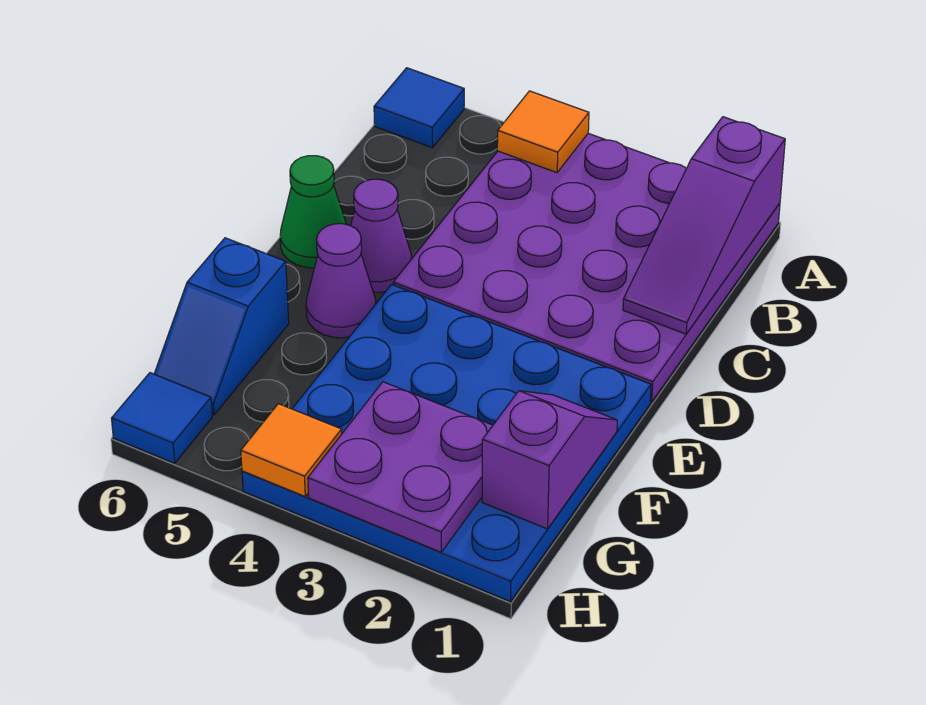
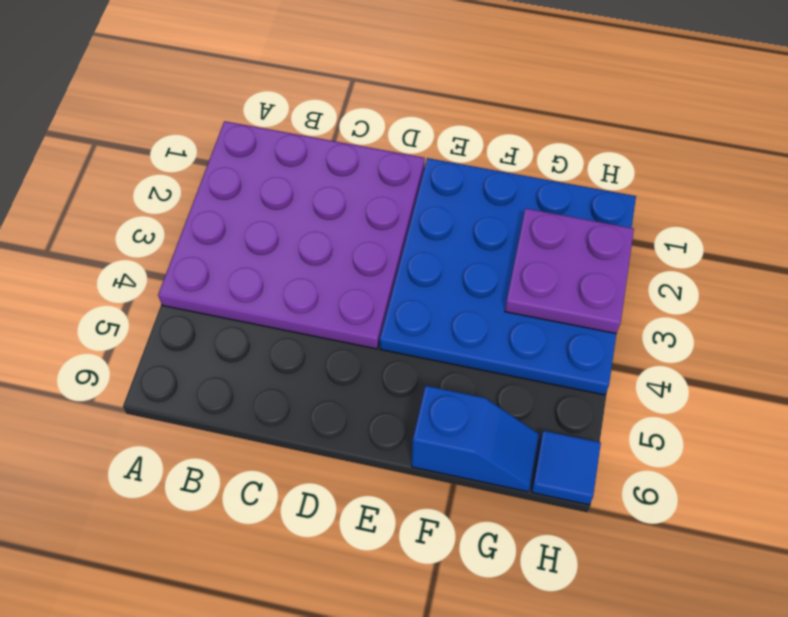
none -> blue 1x1 tile [374,68,464,148]
none -> purple 1x1 cone [351,179,411,292]
none -> green 1x1 cone [280,156,346,268]

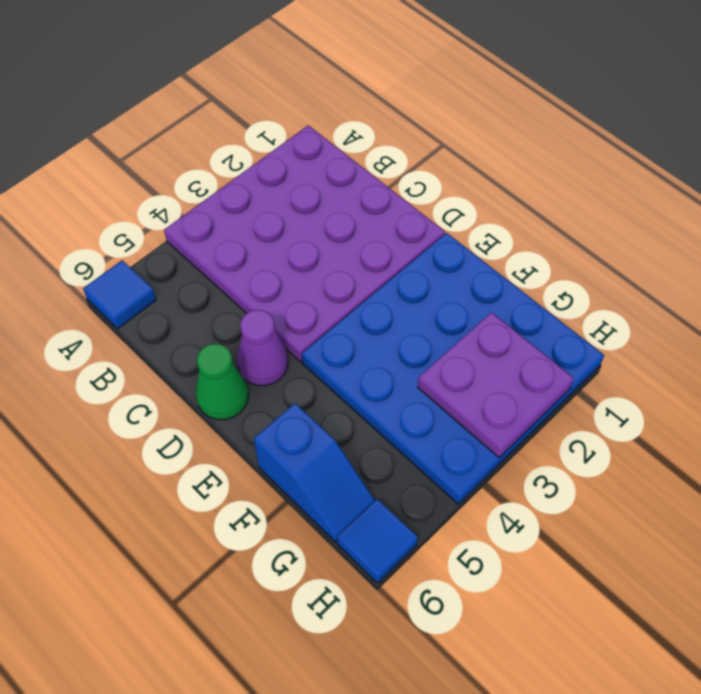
none -> purple 1x1 cone [306,224,376,338]
none -> purple 1x3 slope [623,117,785,334]
none -> orange 1x1 tile [497,91,589,173]

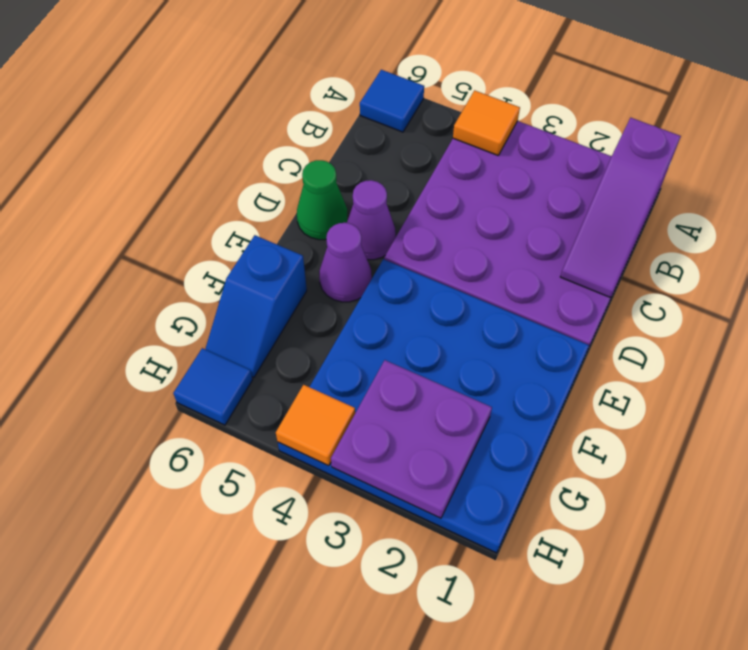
none -> purple 1x2 slope [482,391,617,529]

